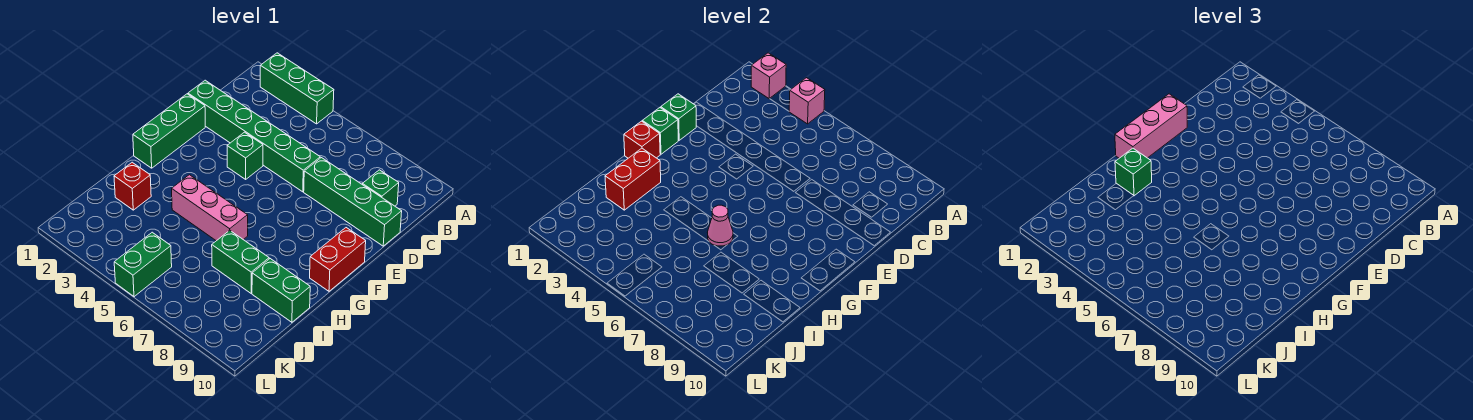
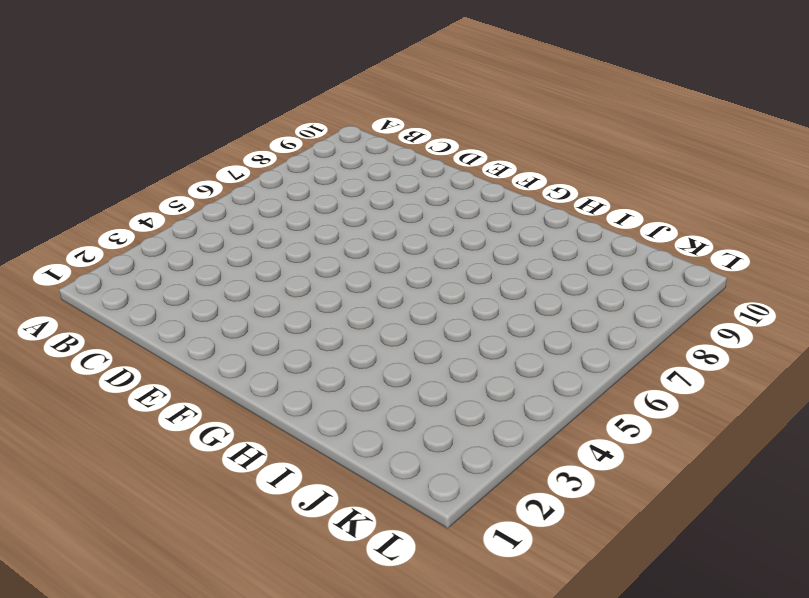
none -> green 1x3 brick [260,53,334,124]
none -> green 1x1 brick [362,170,399,206]
none -> green 1x6 brick [188,80,320,192]

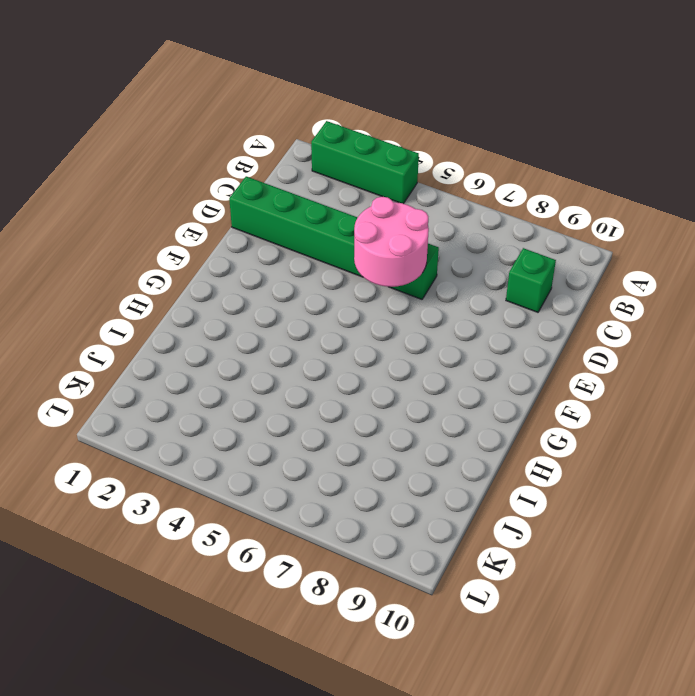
pink 2x2 round brick [354,197,429,287] -> none
none -> green 1x4 brick [304,158,402,246]
none -> green 1x3 brick [133,94,205,168]
none -> green 1x1 brick [227,132,263,179]

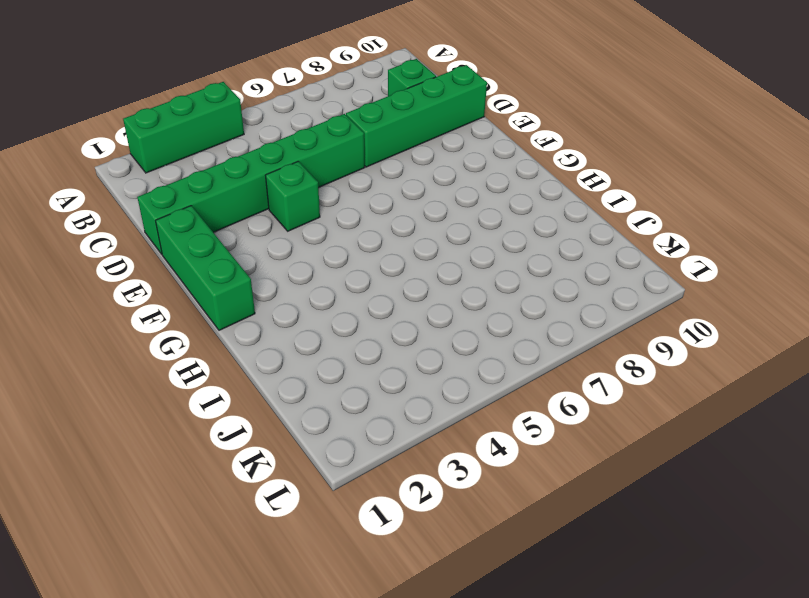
none -> red 1x2 brick [310,228,366,291]
none -> pink 1x3 brick [172,175,248,241]
none -> red 1x1 brick [114,162,151,210]

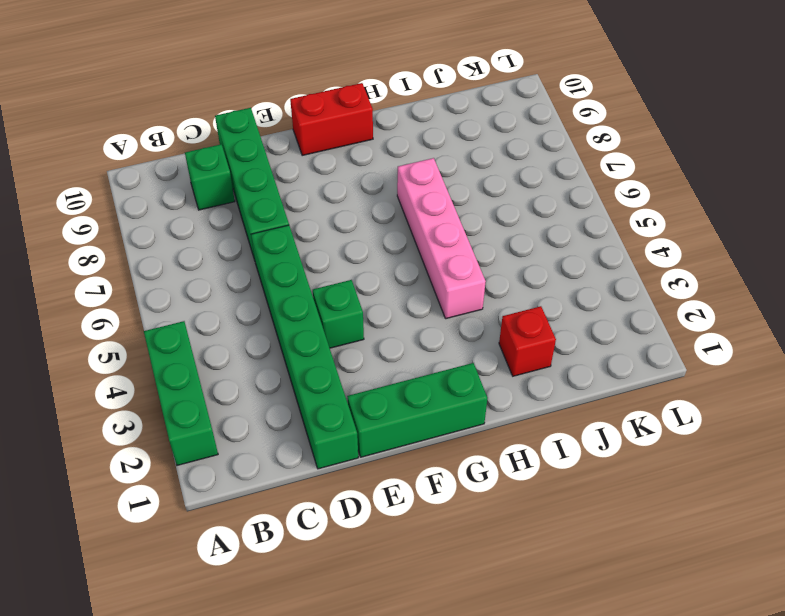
pink 1x4 brick [397,158,486,319] -> pink 1x3 brick [172,175,248,241]
none -> green 1x2 brick [212,230,269,293]
none -> green 1x2 brick [252,259,310,322]
none -> green 1x2 brick [114,232,172,297]

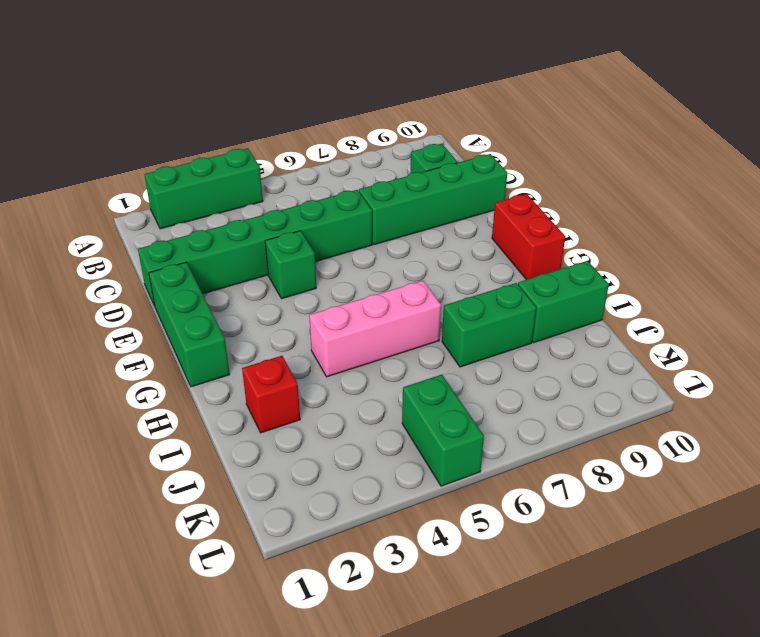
none -> pink 1x1 brick [751,53,786,99]
none -> pink 1x1 brick [789,78,825,124]
none -> green 1x1 brick [661,94,696,140]

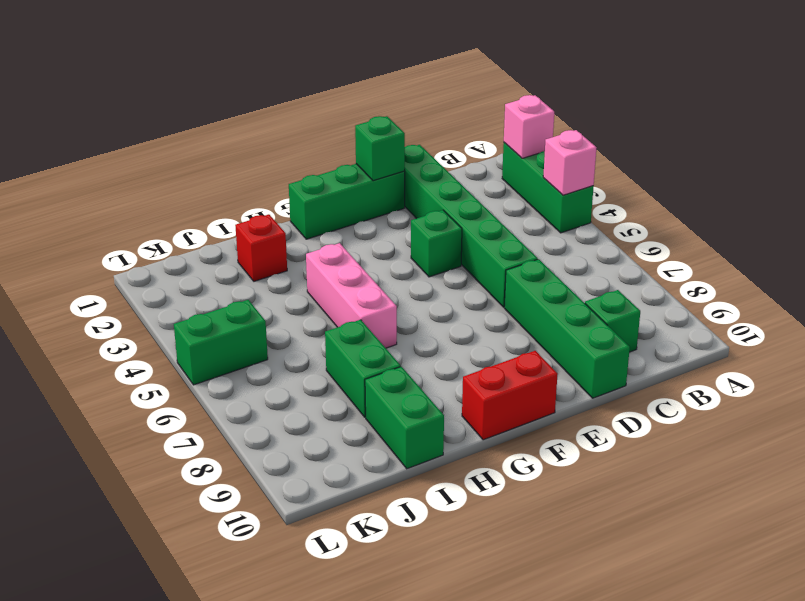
none -> green 1x1 brick [642,108,678,154]
none -> red 1x1 brick [624,121,660,158]
none -> red 1x2 brick [605,148,661,210]

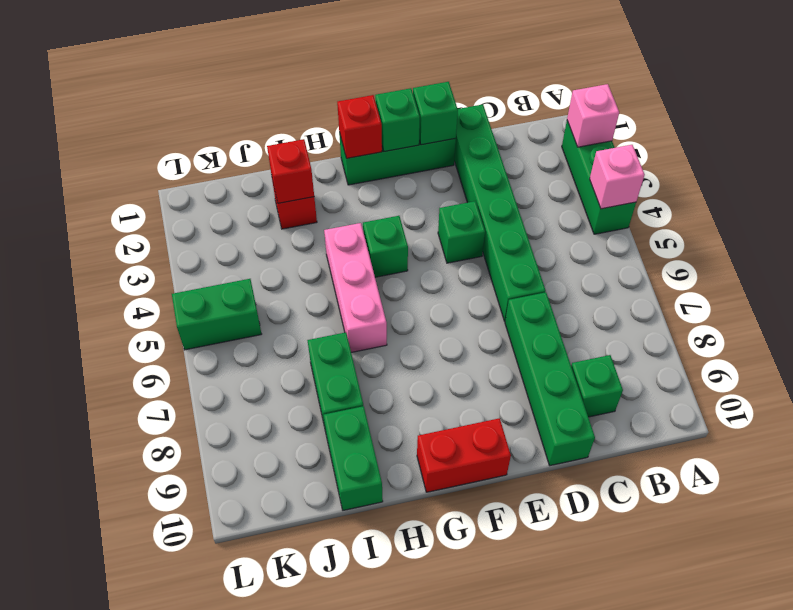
green 1x1 brick [363,216,408,277] -> green 1x1 brick moved to [1115,148,1152,196]
red 1x1 brick [267,139,314,203] -> red 1x2 brick [605,148,661,210]
none -> pink 1x1 cone [707,205,733,246]
none -> pink 1x3 brick [1115,94,1187,158]

